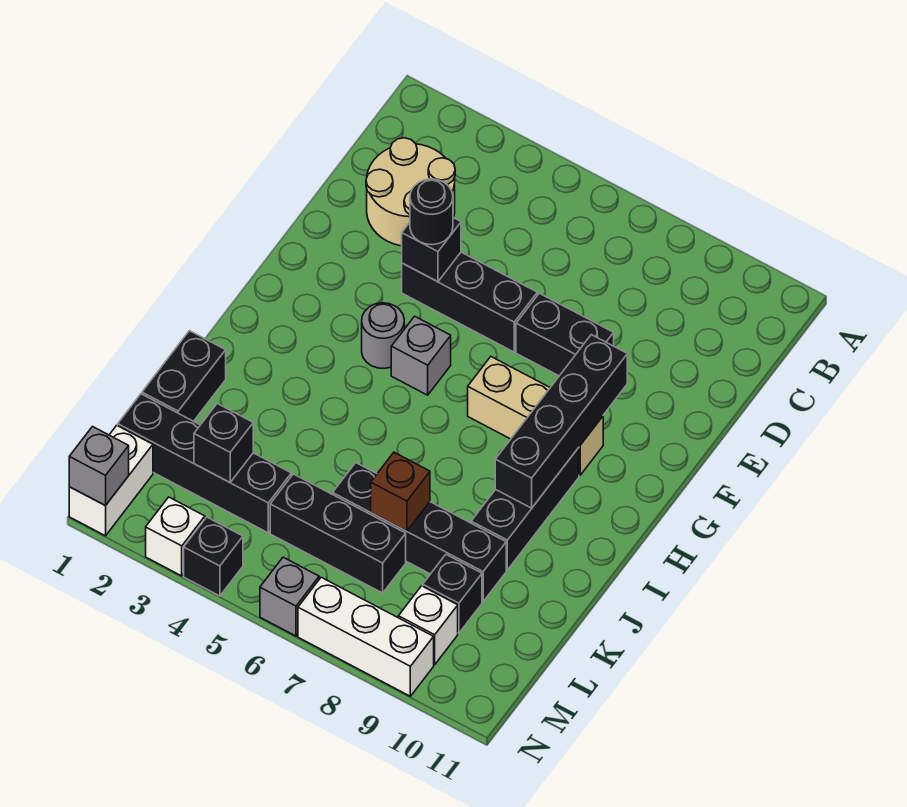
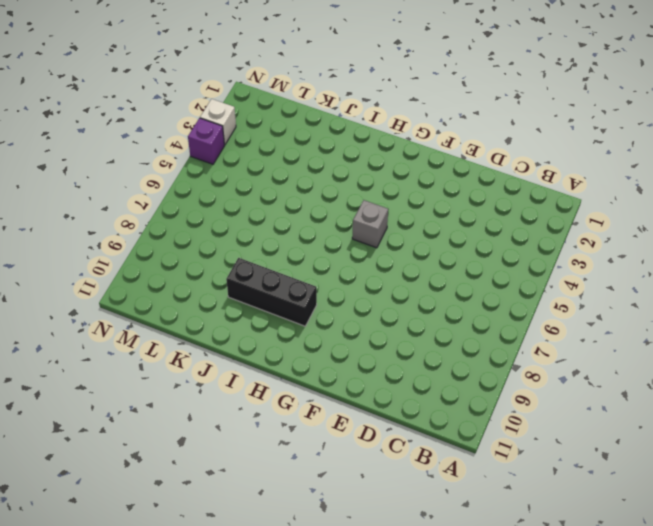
purple 1x1 brick [188,118,224,164] -> black 1x1 brick [184,517,243,596]
none -> tan 2x2 round brick [366,138,455,246]
none -> black 1x3 brick [402,252,537,352]
none -> black 1x2 brick [516,293,614,376]

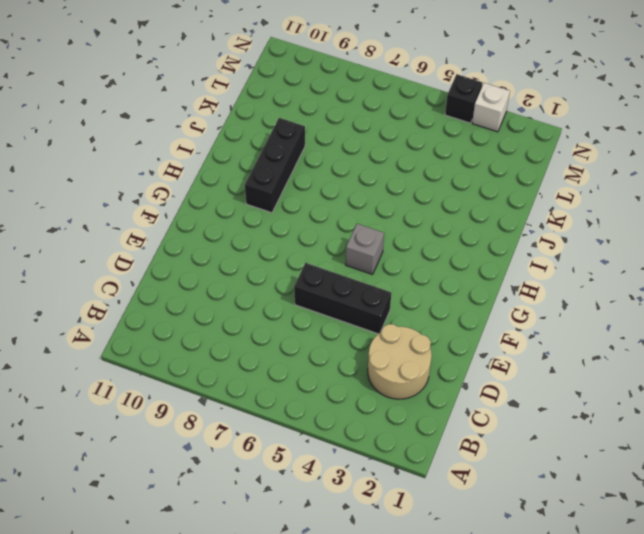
none -> black 1x2 brick [516,293,614,376]
none -> grey 1x1 round brick [362,303,404,369]
none -> tan 1x3 brick [468,357,603,475]

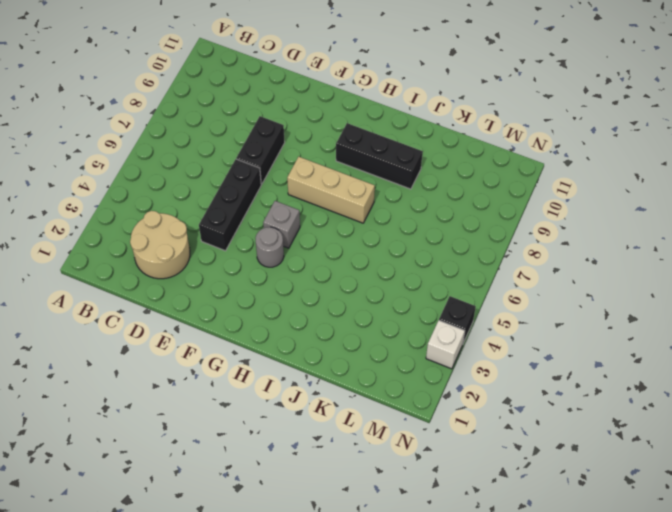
tan 1x3 brick [287,157,375,223] -> tan 1x3 brick turned to [468,357,603,475]
none -> black 1x2 brick [142,331,226,421]
none -> black 1x4 brick [333,463,506,602]
none -> black 1x4 brick [118,394,291,533]

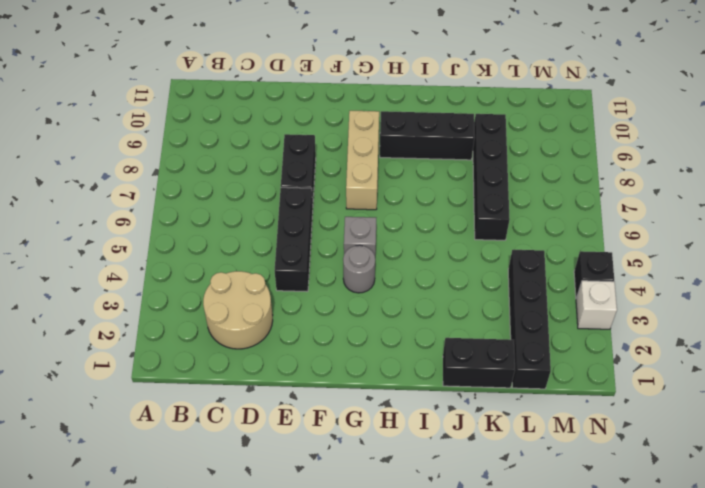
none -> black 1x3 brick [270,474,406,593]
none -> black 1x1 brick [423,555,482,633]
none -> white 1x2 brick [69,425,153,536]

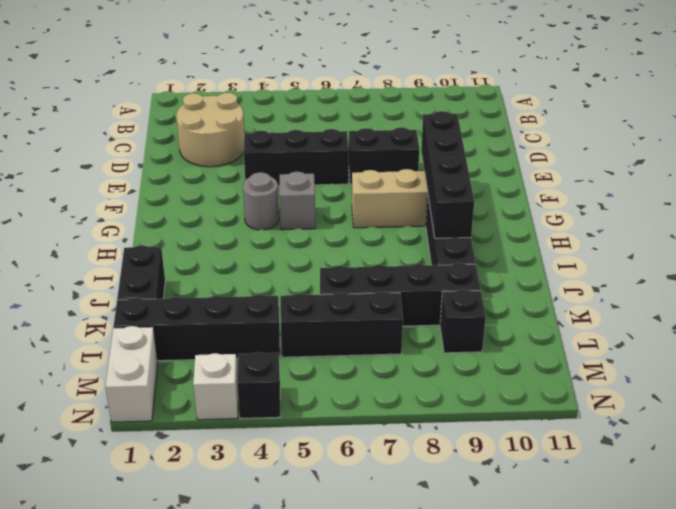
none -> white 1x1 brick [398,586,458,665]
none -> grey 1x1 brick [260,557,319,636]
none -> white 1x3 brick [298,577,434,696]

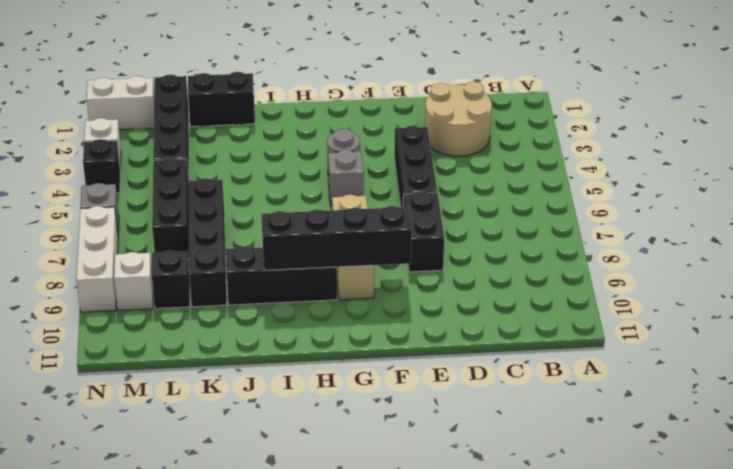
none -> black 1x1 brick [402,218,461,282]
none -> brown 1x1 brick [371,452,430,531]
none -> black 1x1 brick [194,404,253,482]

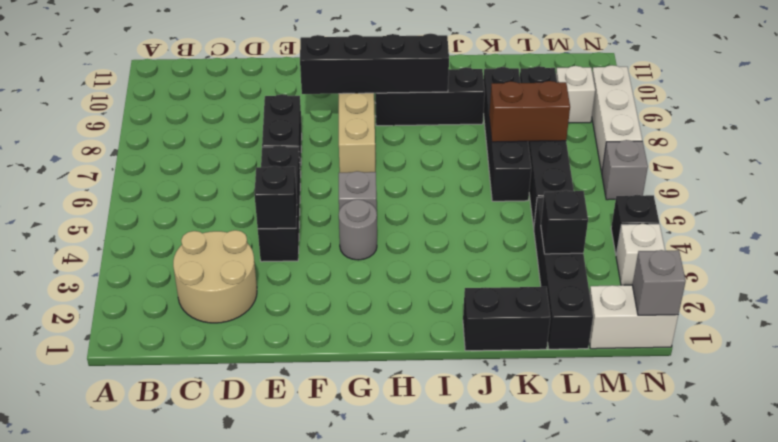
brown 1x2 brick [489,81,570,142] -> brown 1x1 brick [371,452,430,531]
none -> black 1x1 round brick [410,179,453,245]

